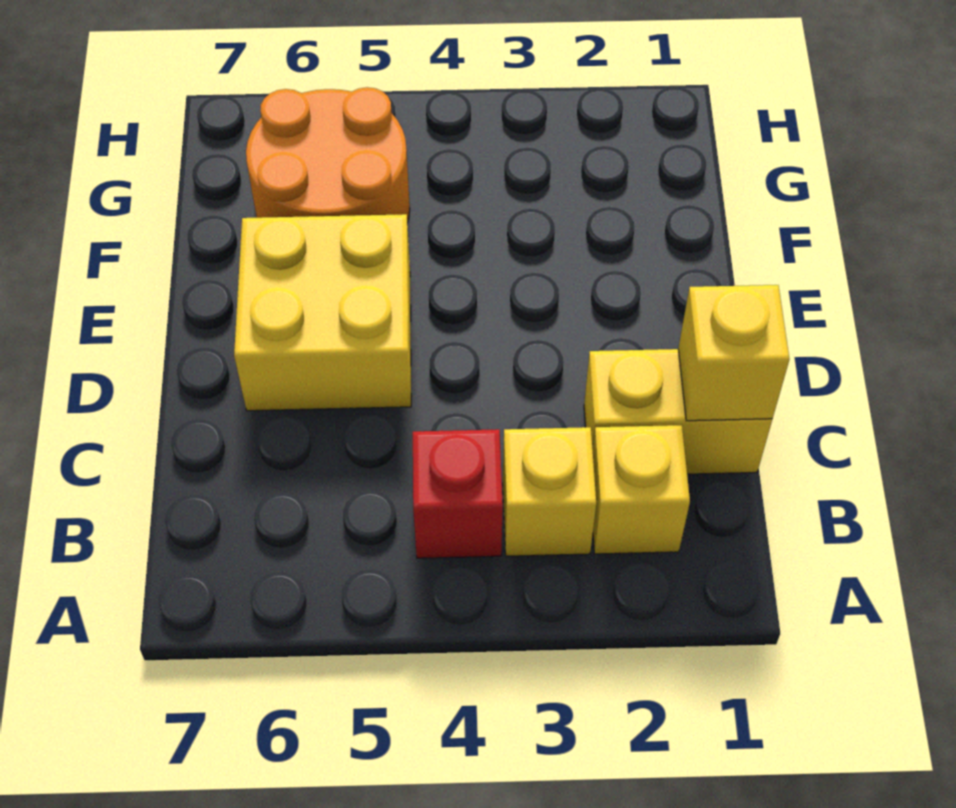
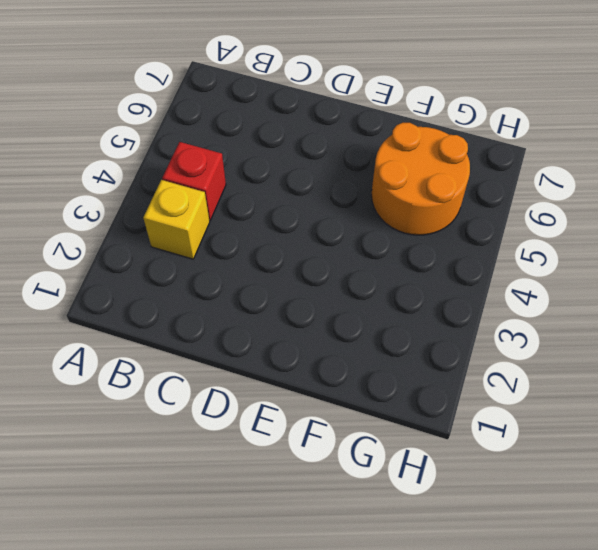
none -> yellow 1x1 brick [593,425,690,554]
none -> yellow 1x2 brick [584,349,772,474]

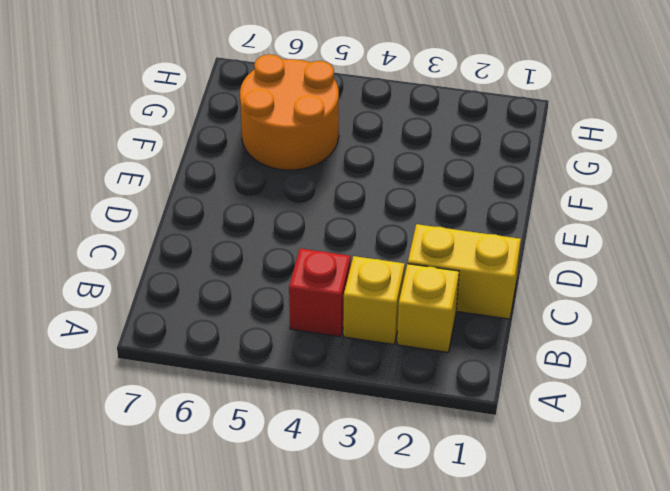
none -> yellow 2x2 brick [234,214,411,411]
none -> yellow 1x1 brick [678,285,789,421]

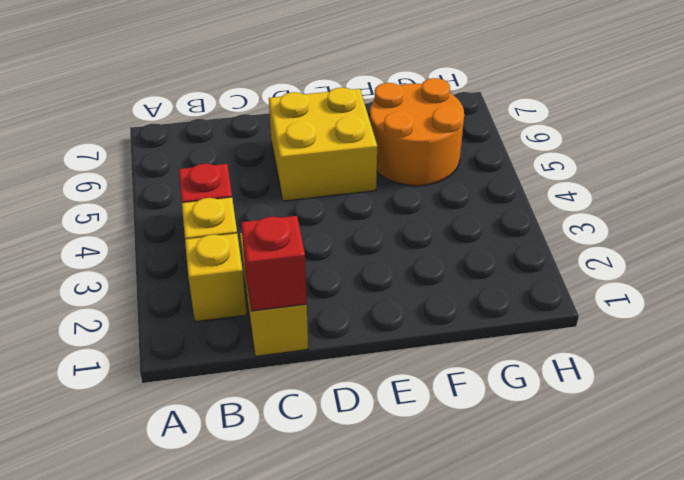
red 1x1 brick [241,216,307,311] -> yellow 1x1 brick [678,285,789,421]

